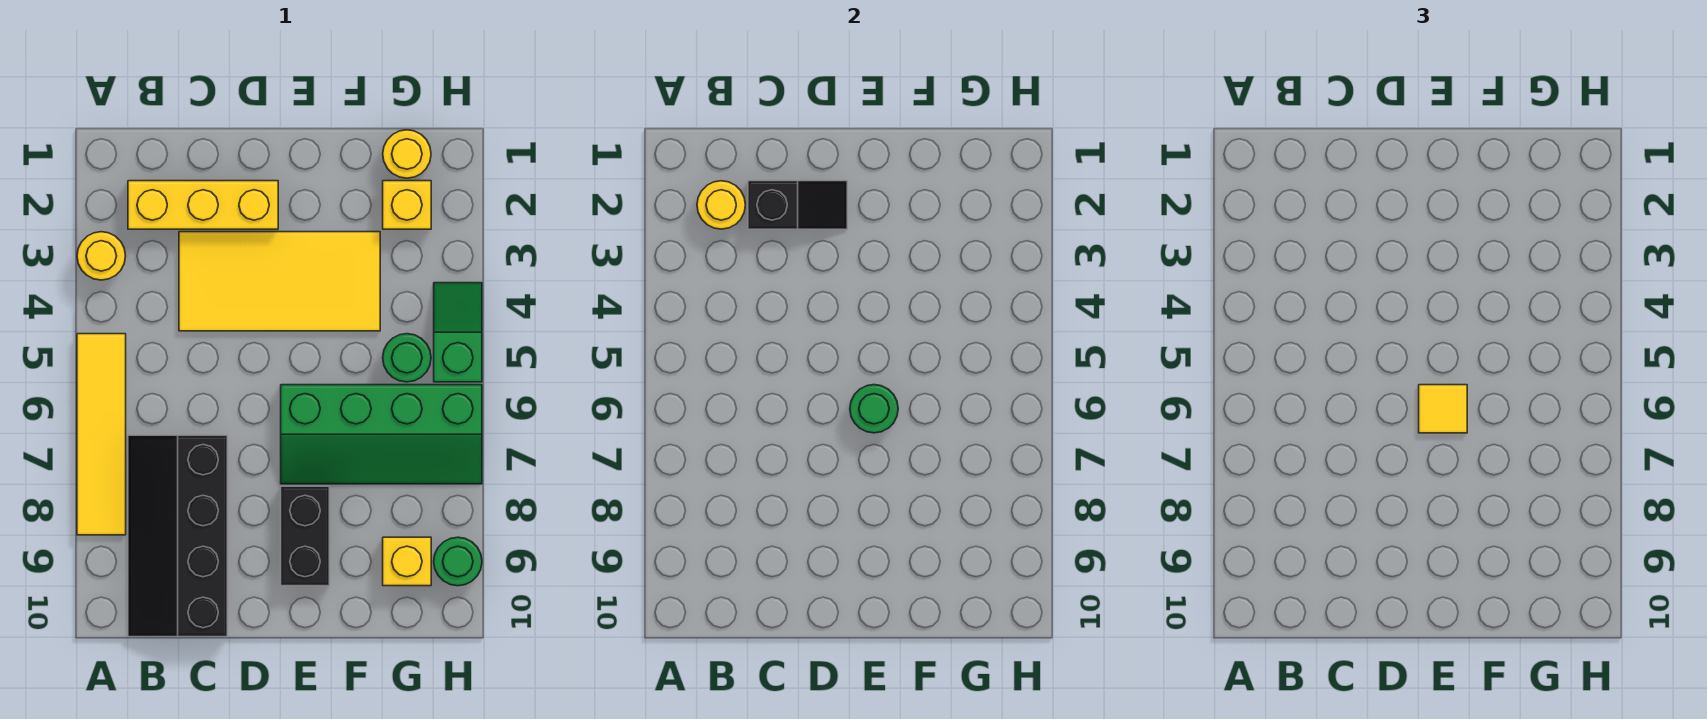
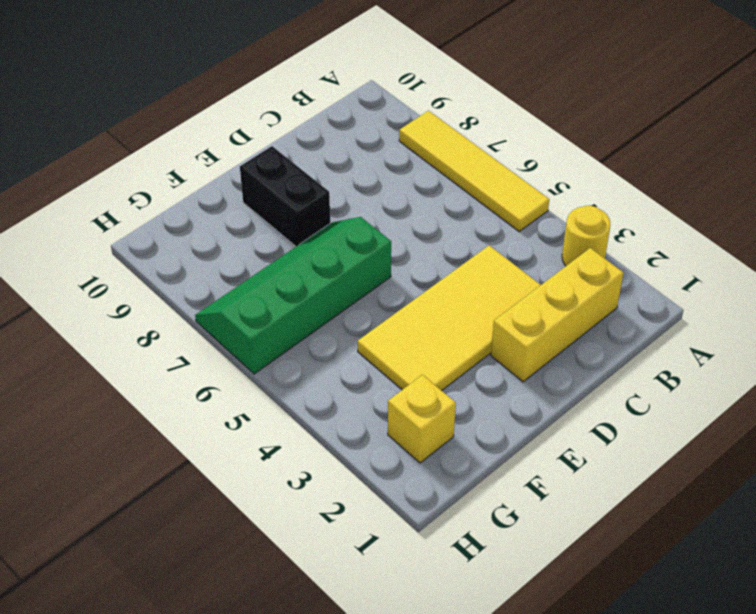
none -> black 2x4 slope [128,435,227,637]
none -> yellow 1x1 round brick [383,130,431,178]
none -> green 1x1 round brick [383,334,431,382]

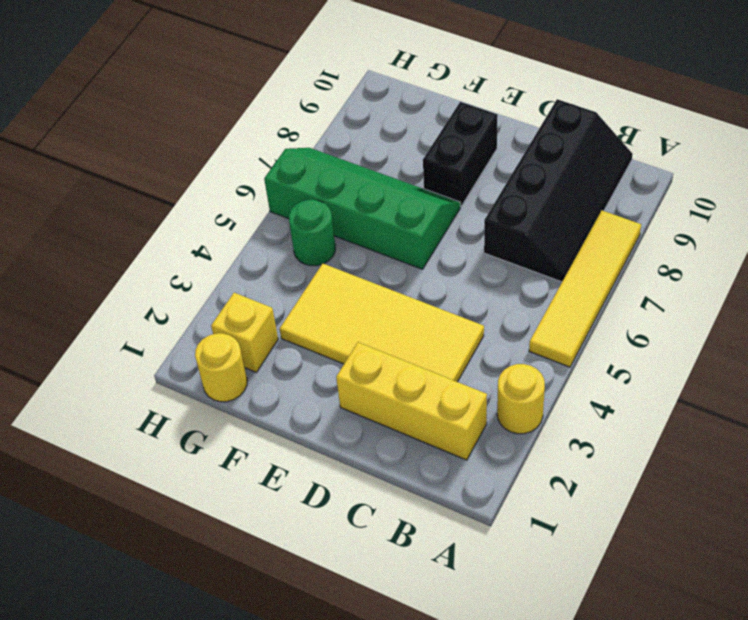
none -> yellow 1x1 brick [383,537,431,586]
none -> green 1x2 slope [434,283,482,382]
none -> green 1x1 round brick [434,537,482,586]

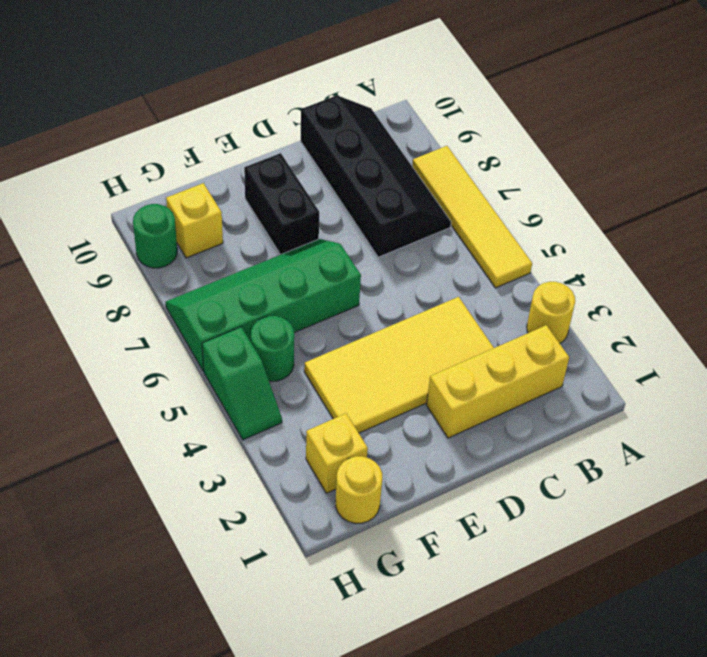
none -> yellow 1x1 round brick [697,181,745,229]
none -> black 1x2 slope [748,181,847,229]
none -> green 1x1 round brick [850,385,898,433]

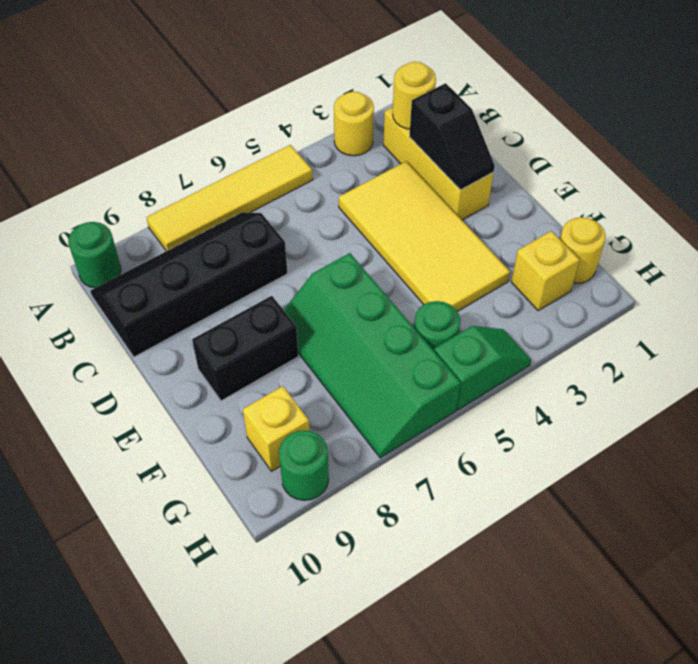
green 1x1 round brick [68,222,121,288] -> green 1x1 round brick moved to [850,385,898,433]
none -> yellow 1x1 tile [1419,385,1467,433]

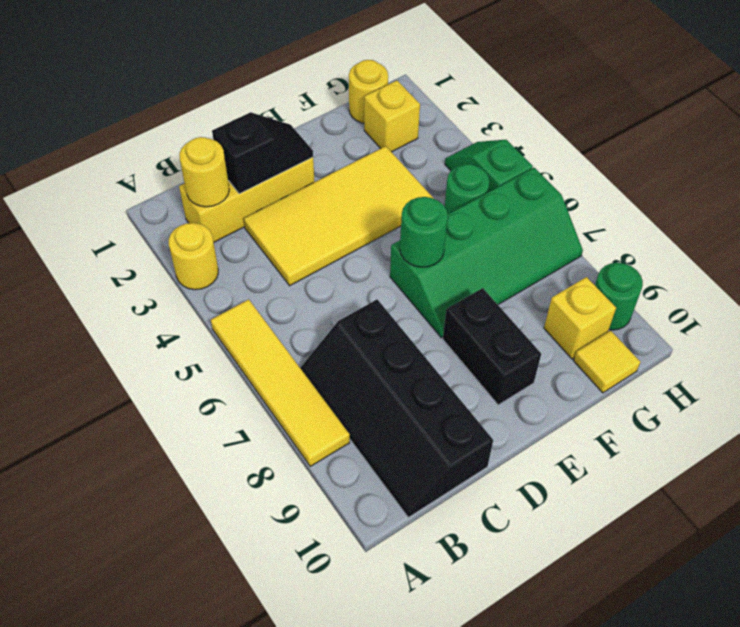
yellow 1x1 tile [574,330,640,393] -> yellow 1x1 tile moved to [1419,385,1467,433]

